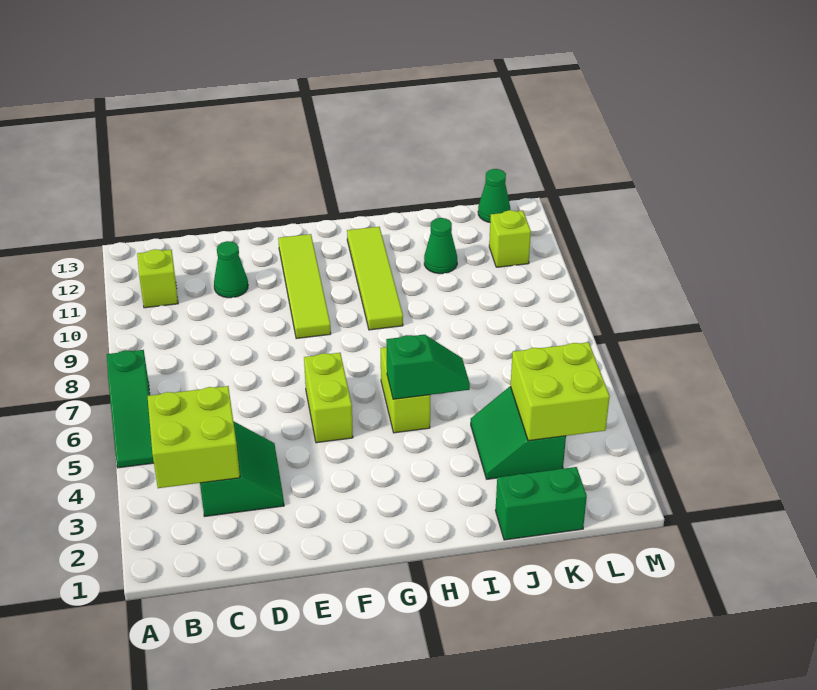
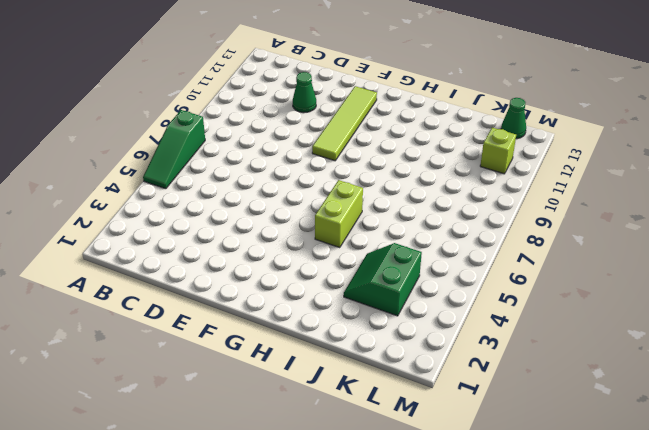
none -> lime 1x1 brick [137,249,178,308]
none -> green 2x2 slope [200,421,284,517]
none -> lime 1x2 brick [304,353,353,443]

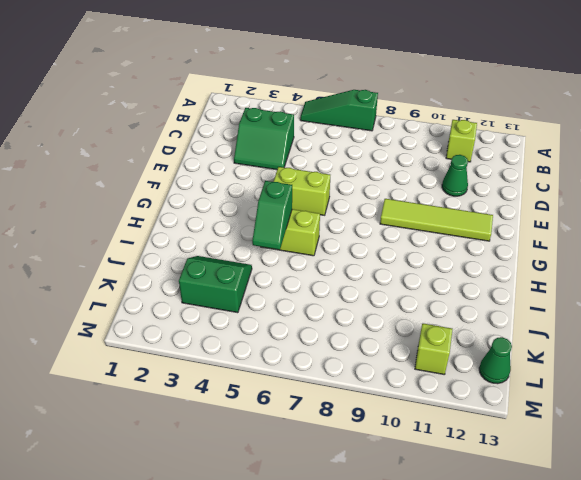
none -> lime 1x4 tile [347,227,403,330]
none -> green 1x2 brick [496,467,587,540]
none -> green 1x1 cone [424,218,457,274]

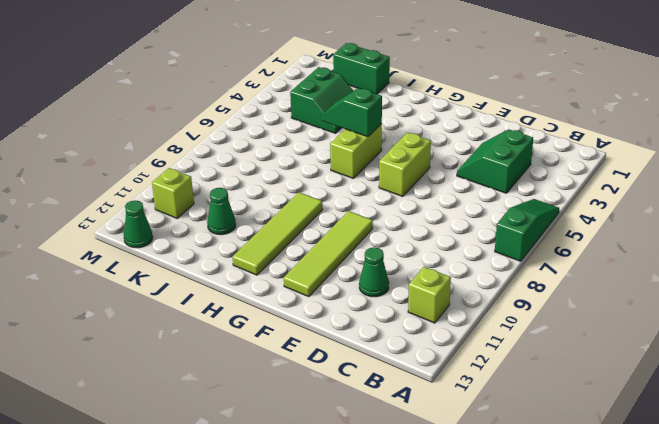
none -> lime 2x2 brick [148,386,240,488]
none -> lime 2x2 brick [511,342,610,441]

